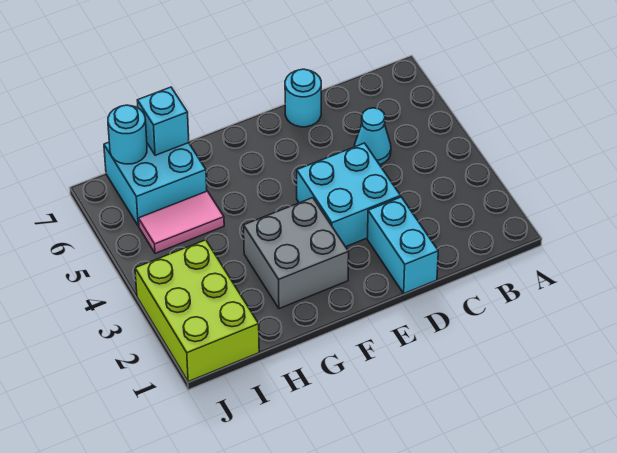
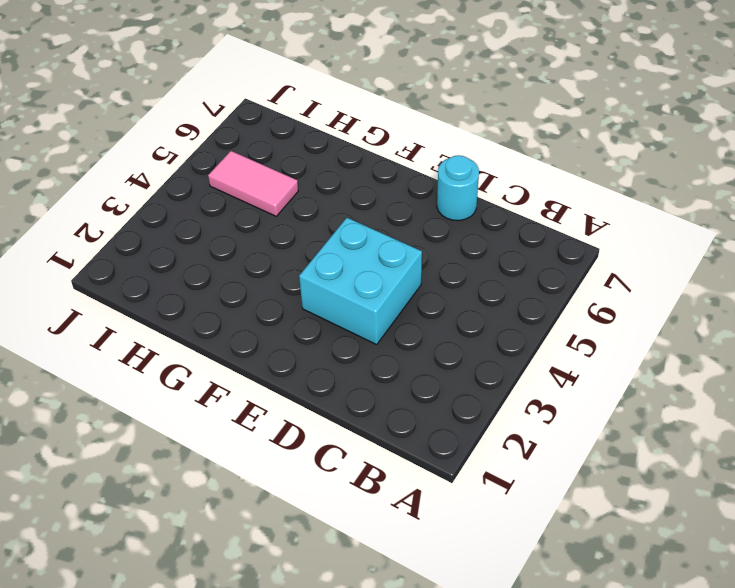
none -> cyan 1x1 cone [355,108,391,165]
none -> cyan 1x2 brick [367,197,438,293]

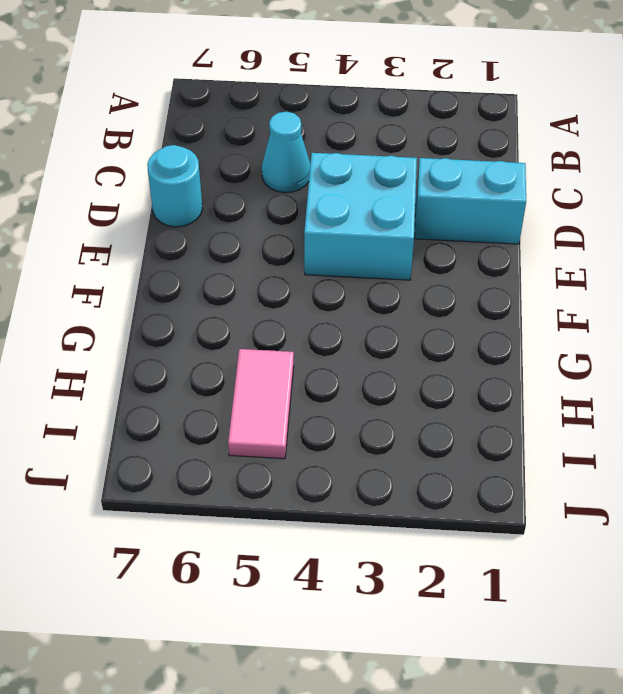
none -> grey 2x2 brick [244,198,349,309]
none -> cyan 2x2 brick [104,142,207,226]

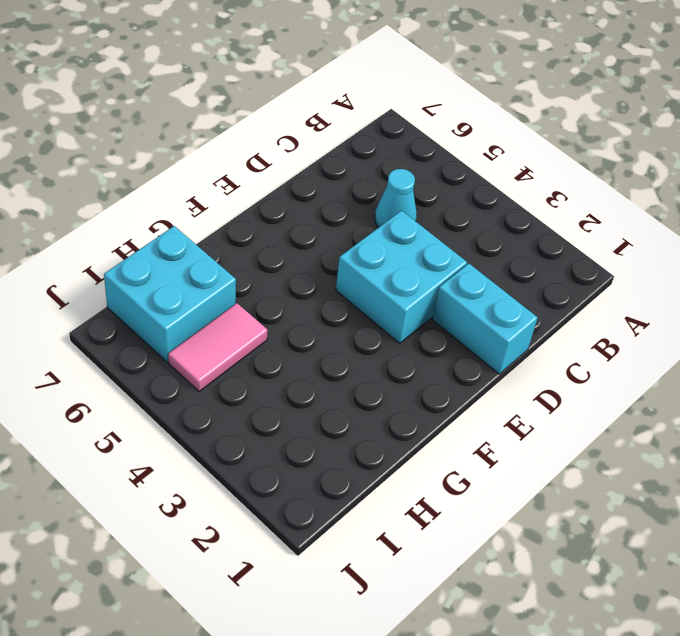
none -> cyan 1x1 round brick [285,69,321,127]
none -> grey 2x2 brick [244,198,349,309]

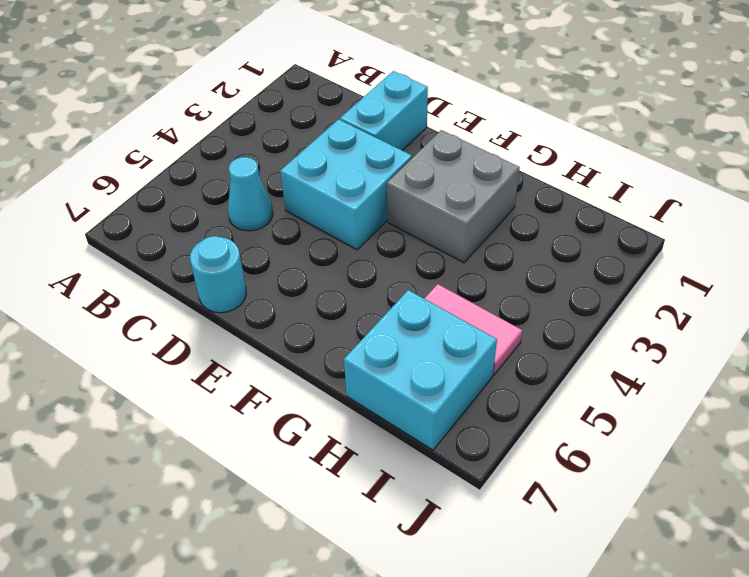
none -> lime 2x3 brick [135,240,259,382]
none -> cyan 1x1 brick [137,87,189,155]

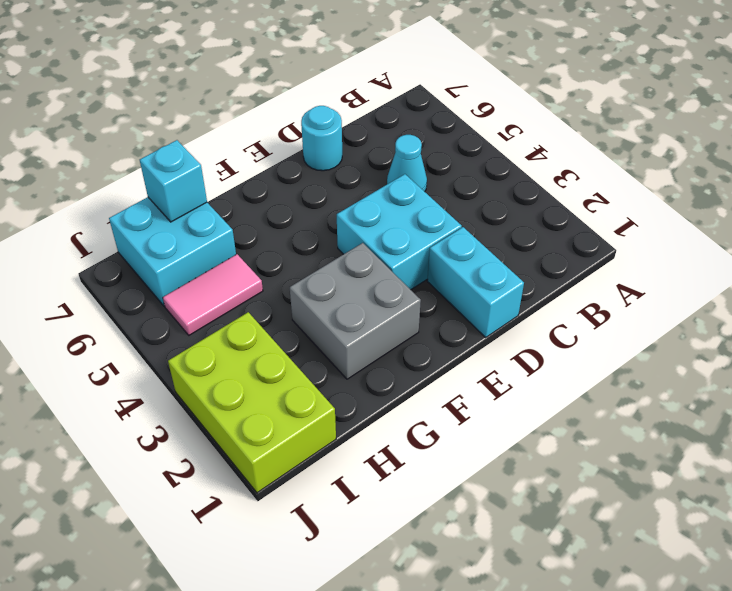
none -> cyan 1x1 round brick [108,105,147,164]

